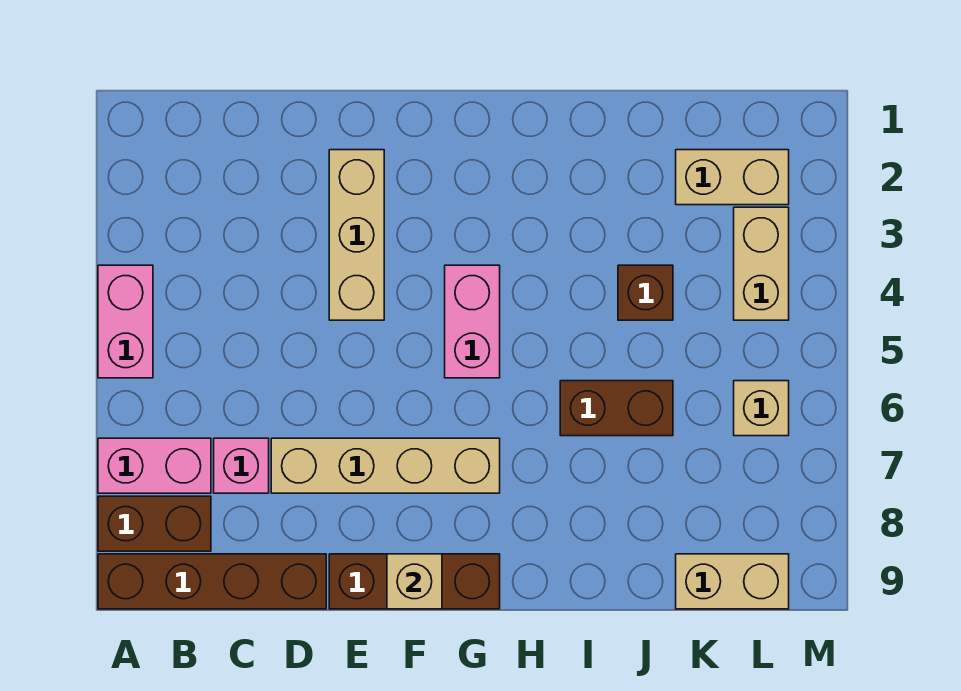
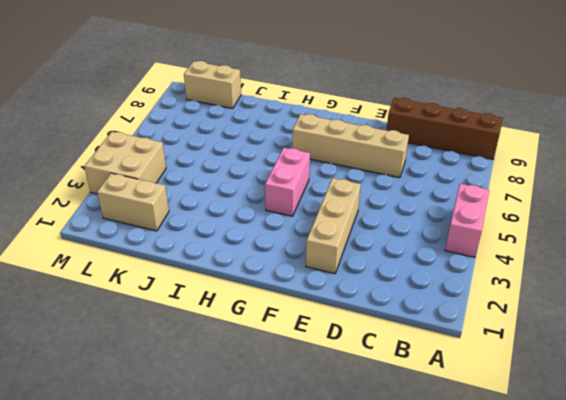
tan 2x2 brick [84,132,166,194] -> tan 1x2 brick [734,207,789,320]
none -> pink 1x2 brick [98,438,211,493]
none -> brown 1x2 brick [98,496,211,551]
none -> pink 1x1 brick [214,438,269,493]

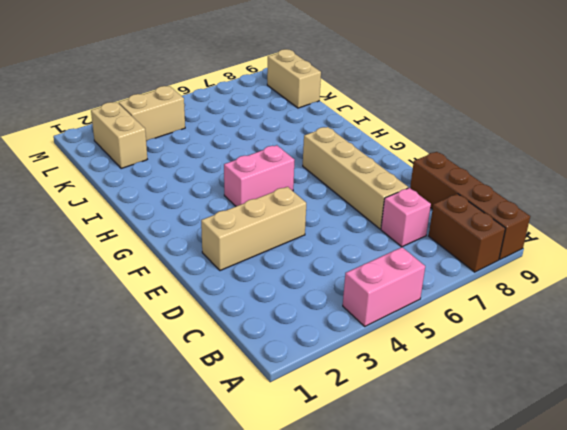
none -> pink 1x2 brick [98,438,211,493]
none -> brown 1x3 brick [329,554,500,609]
none -> brown 1x2 brick [560,381,673,436]

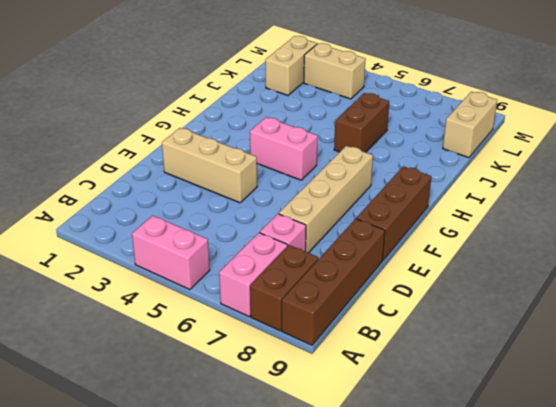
none -> brown 1x1 brick [618,265,673,320]
none -> tan 1x1 brick [734,381,789,436]
none -> tan 1x1 brick [387,554,442,609]

